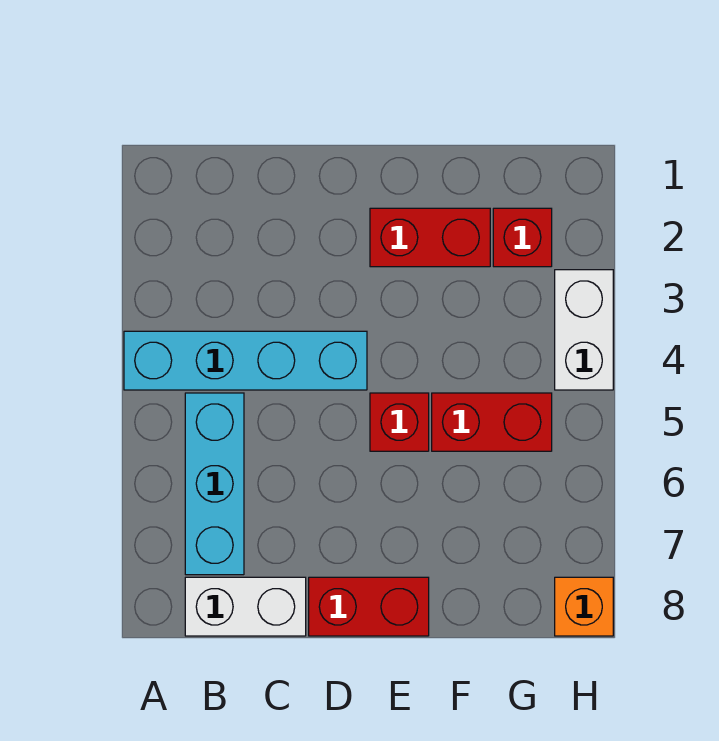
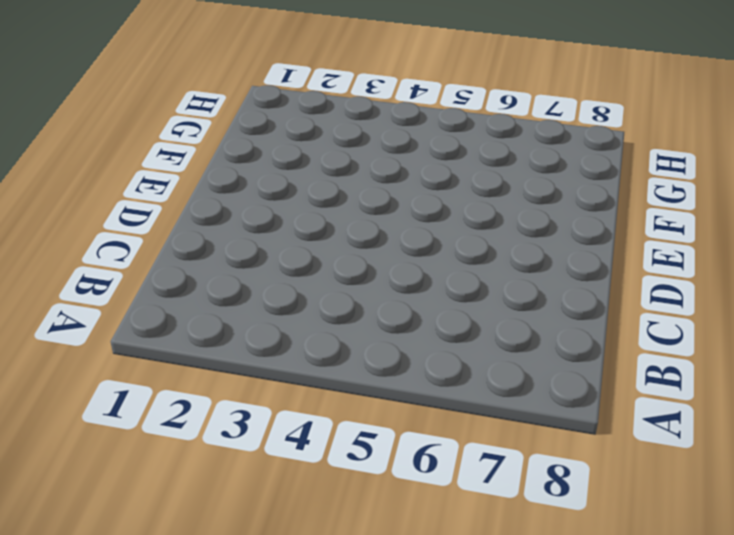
none -> cyan 1x4 brick [124,331,367,390]
none -> cyan 1x3 brick [185,393,244,575]

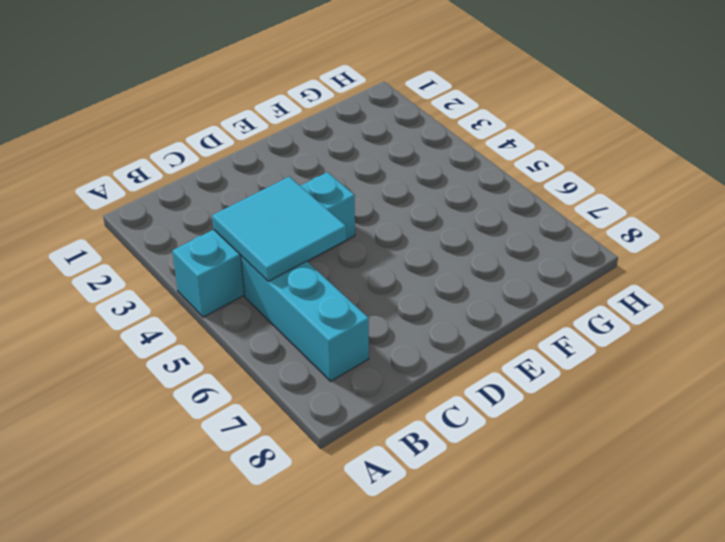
cyan 2x2 tile [212,177,346,281] -> none
none -> white 1x2 brick [185,577,306,636]
none -> red 1x2 brick [309,577,429,636]

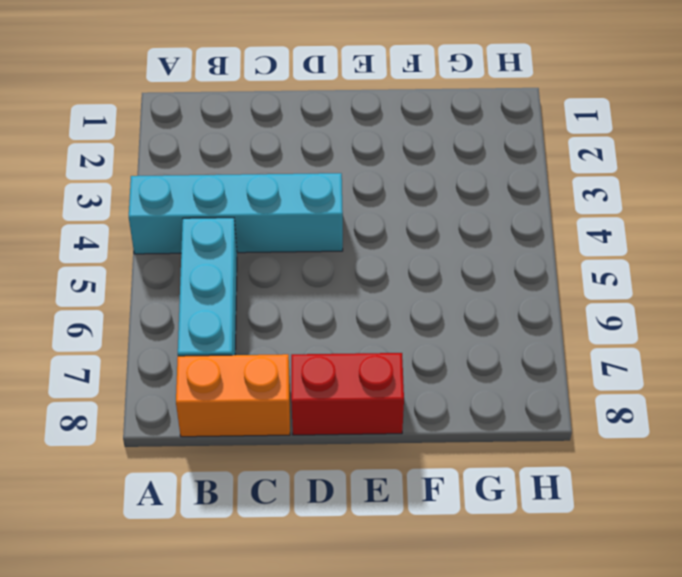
orange 1x2 brick [176,354,290,437] -> white 1x2 brick [185,577,306,636]
none -> red 1x2 brick [370,208,490,267]
none -> red 1x1 brick [370,393,429,451]

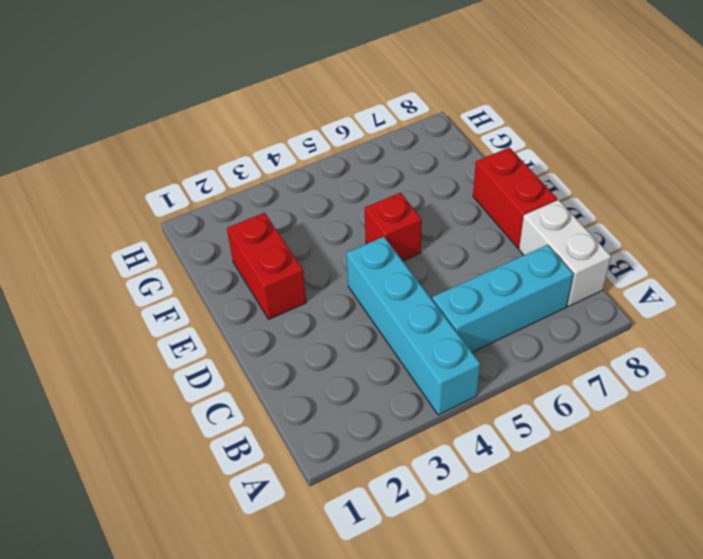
none -> red 1x2 brick [432,393,552,451]
none -> red 1x1 brick [493,208,552,267]

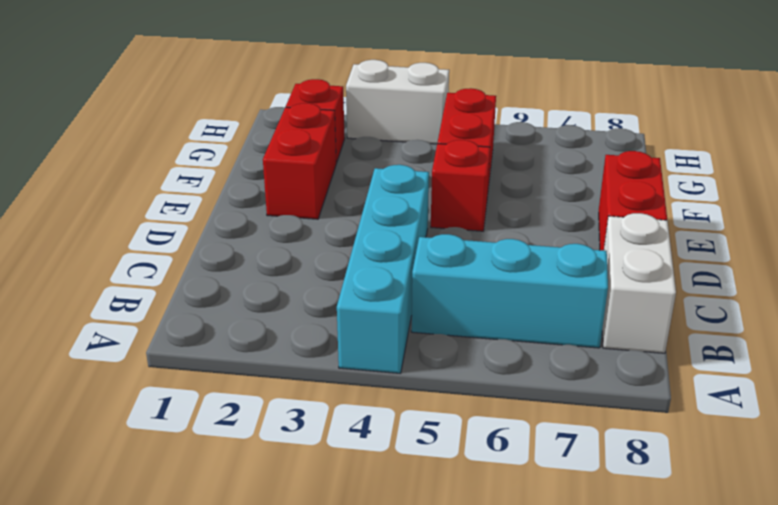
none -> orange 1x1 brick [555,577,613,636]

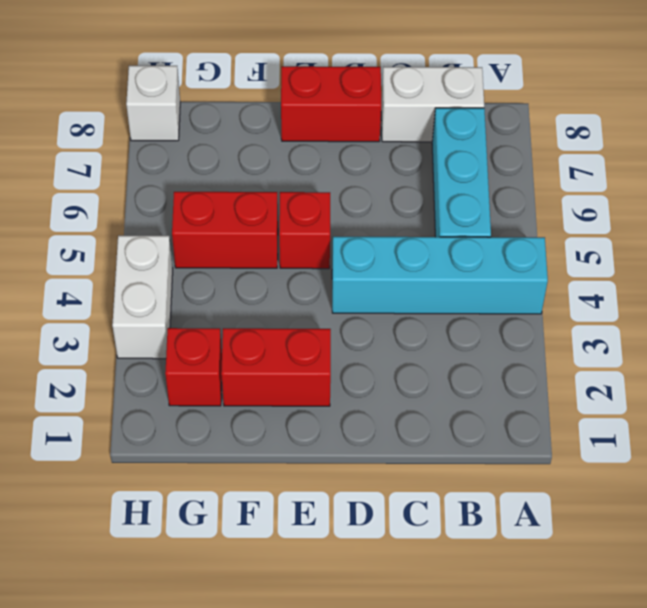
white 1x1 brick [126,66,180,141] -> orange 1x1 brick [555,577,613,636]

